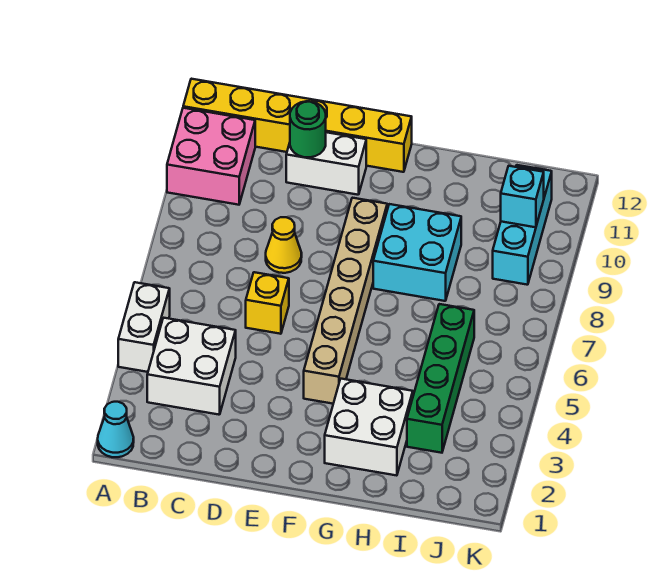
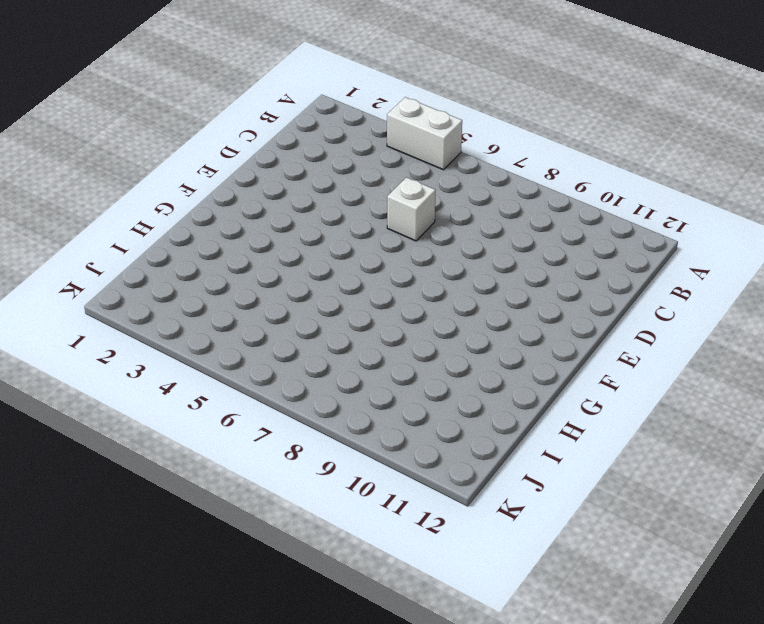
white 1x1 brick [387,177,436,241] -> yellow 1x1 brick [246,272,289,334]
none -> cyan 1x1 cone [98,402,134,457]
none -> pink 2x2 brick [167,108,255,205]
none -> yellow 1x6 brick [183,79,412,172]

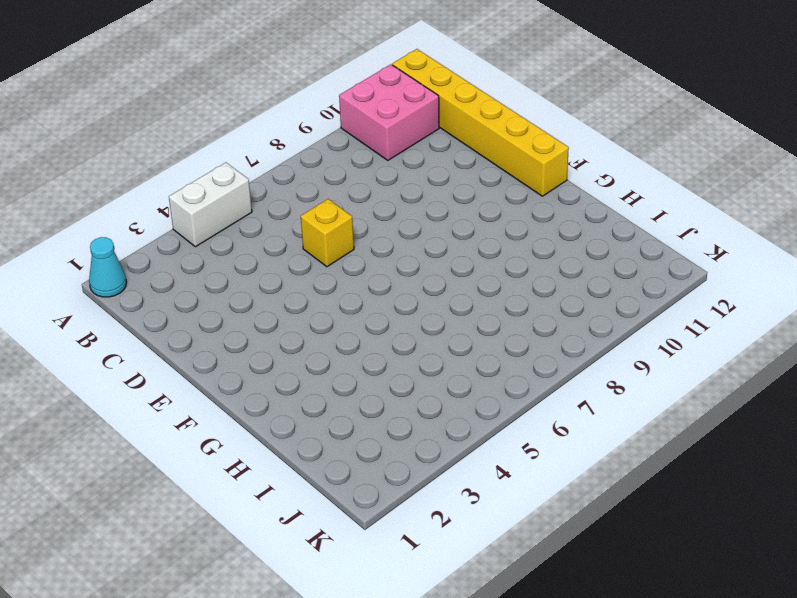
none -> white 2x2 brick [147,318,236,415]
none -> yellow 1x1 cone [266,217,302,273]
none -> white 1x2 brick [286,132,366,195]

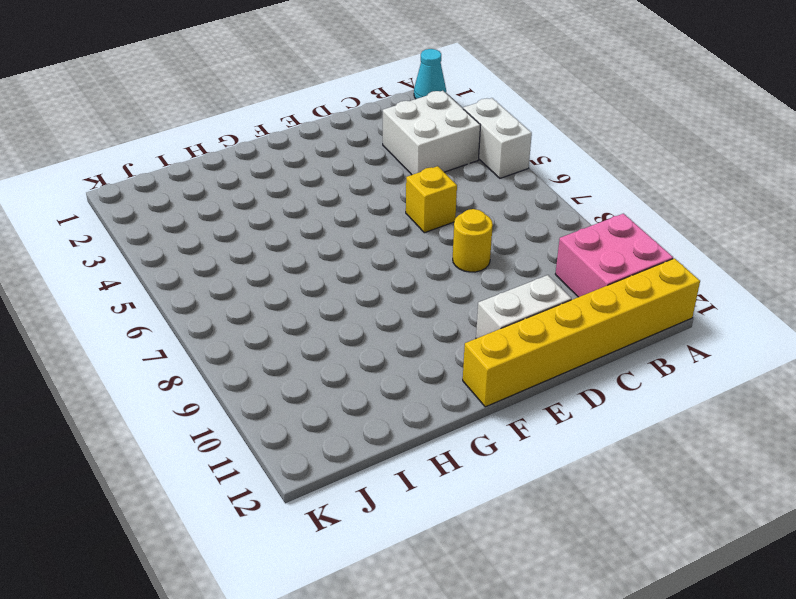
yellow 1x1 round brick [453,209,493,272] -> yellow 1x1 cone [266,217,302,273]
none -> tan 1x6 brick [304,198,387,404]
none -> white 2x2 brick [325,379,413,476]
none -> cyan 2x2 brick [373,204,461,301]

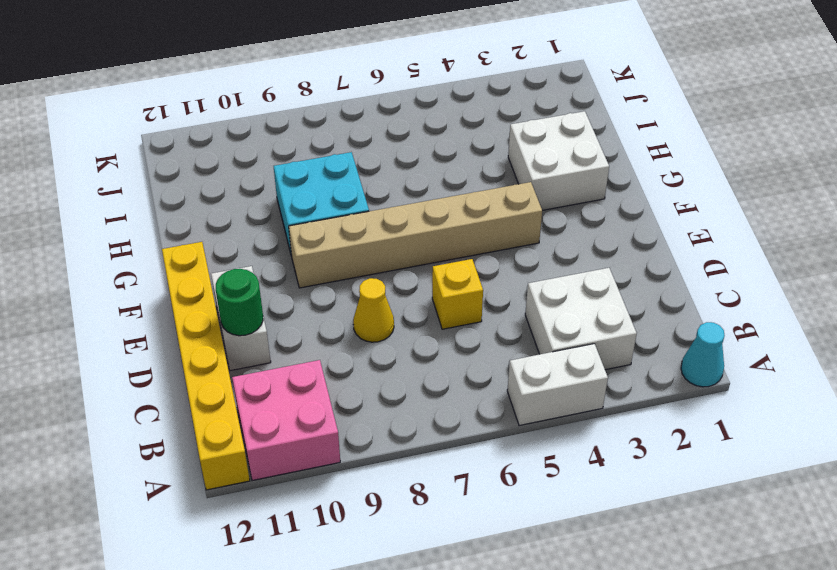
none -> green 1x4 brick [407,304,474,453]
none -> cyan 1x3 brick [493,165,552,285]
none -> cyan 1x1 brick [501,166,544,227]

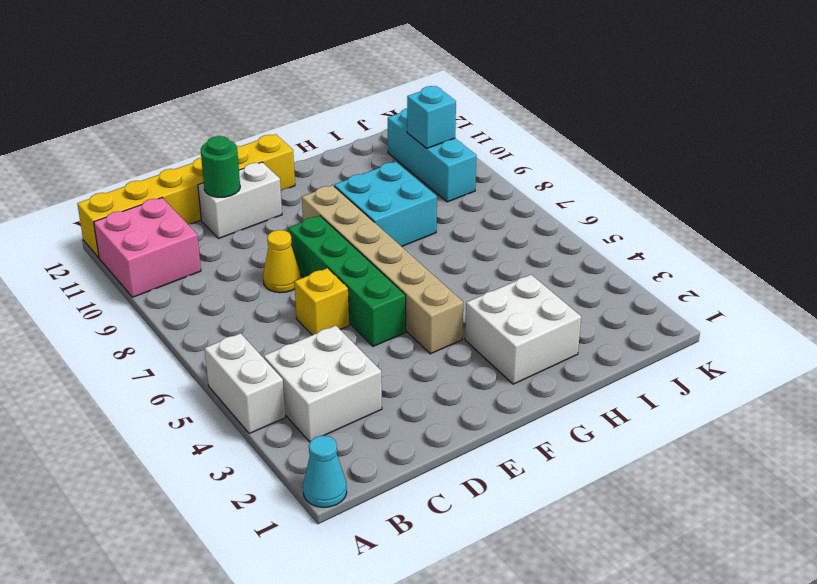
green 1x4 brick [288,216,406,346] -> green 1x4 brick moved to [407,304,474,453]

